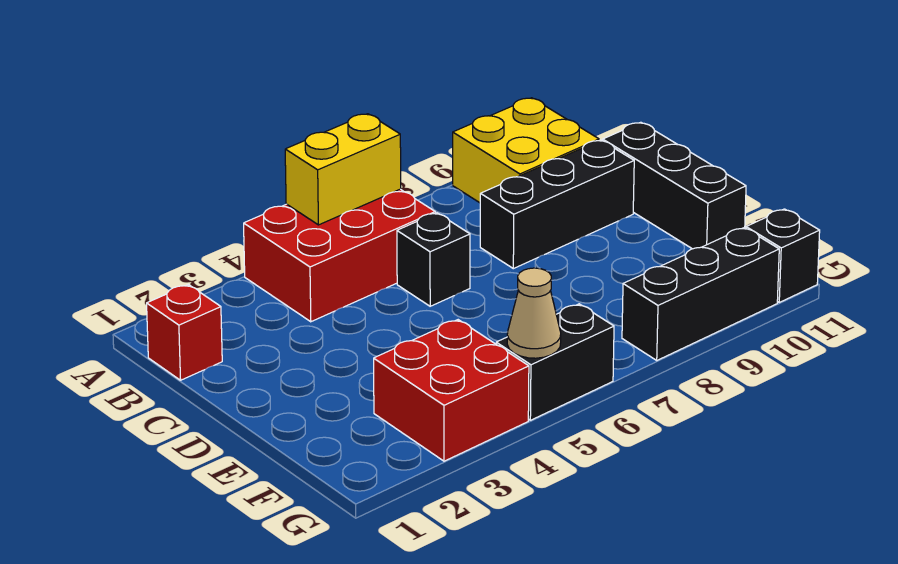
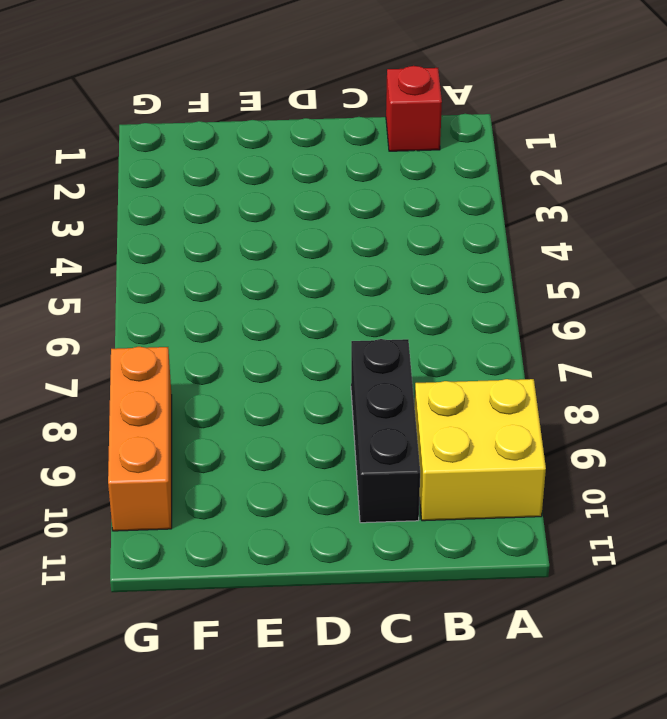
orange 1x3 brick [108,347,172,531] -> black 1x3 brick [622,228,779,360]
none -> red 2x3 brick [244,189,435,322]
none -> black 1x1 brick [397,213,470,306]
none -> black 1x3 brick [603,122,746,249]

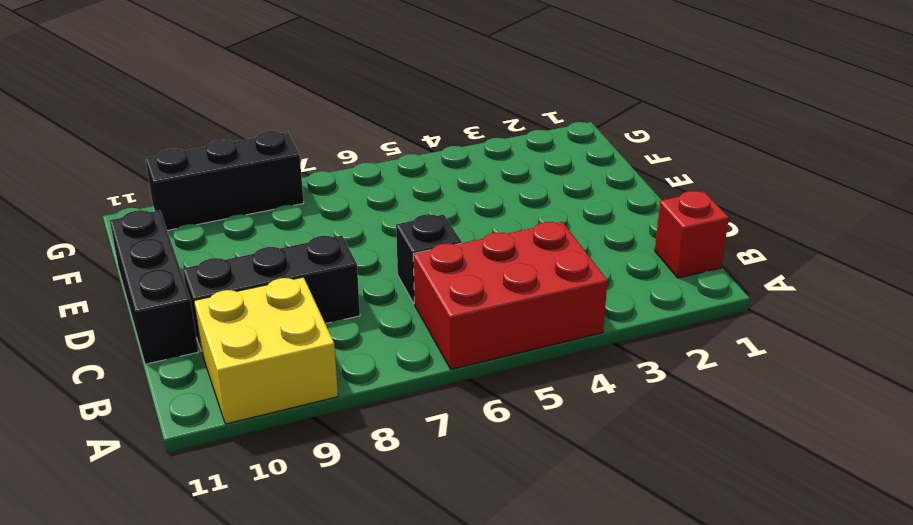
none -> red 2x2 brick [374,320,529,461]
none -> black 1x2 brick [496,304,614,420]
none -> black 1x1 brick [746,209,820,302]

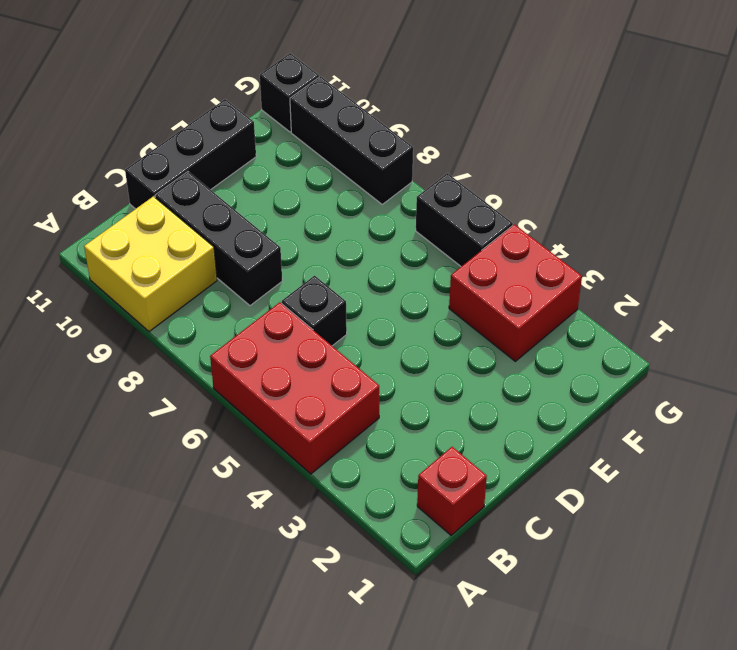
none -> yellow 1x2 brick [285,114,401,225]
none -> tan 1x1 cone [507,268,561,358]

